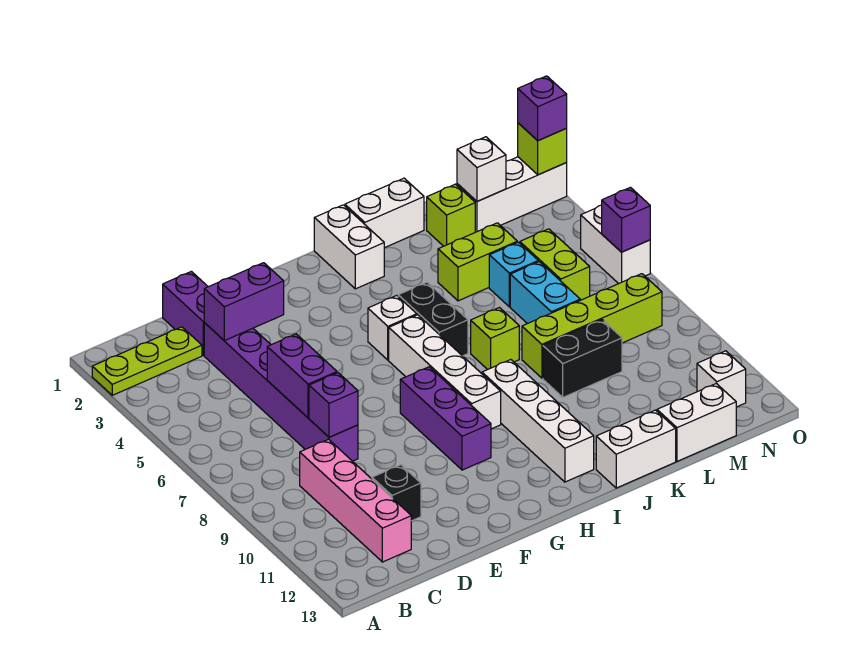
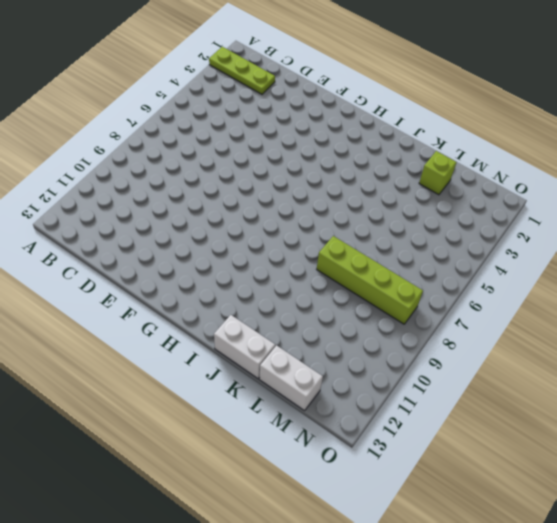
none -> pink 1x4 brick [300,439,411,562]
none -> purple 1x2 brick [163,271,208,355]
none -> purple 1x6 brick [204,323,358,461]
none -> black 1x1 brick [372,465,421,521]

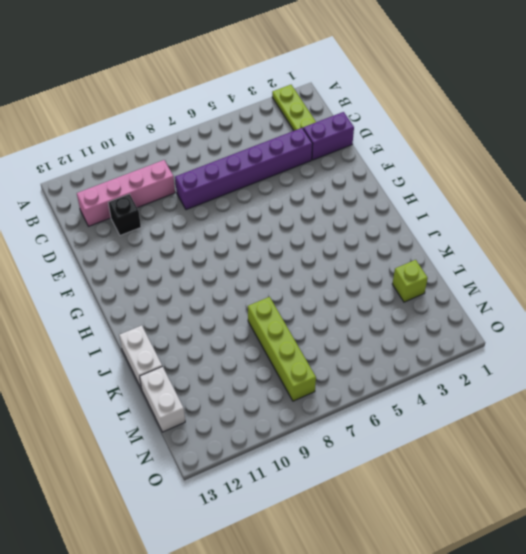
none -> purple 1x3 brick [400,367,491,470]
none -> white 1x1 brick [368,296,417,360]
none -> white 1x4 brick [389,315,501,429]
none -> white 1x2 brick [314,205,384,289]

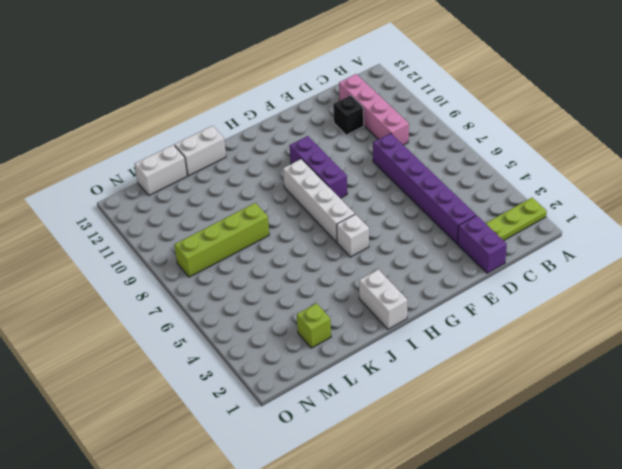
none -> black 1x2 brick [398,282,468,356]
none -> white 1x4 brick [482,360,594,482]
none -> white 1x2 brick [345,178,424,248]
none -> lime 1x1 brick [471,308,519,370]

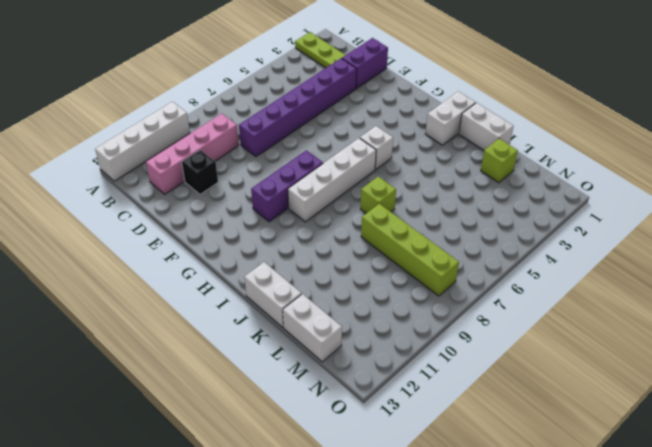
white 1x4 brick [95,102,190,181] -> white 1x4 brick moved to [482,360,594,482]
none -> black 1x2 brick [398,282,468,356]
none -> lime 1x2 brick [438,223,517,301]
none -> black 1x2 brick [543,320,622,397]
none -> cyan 1x1 brick [489,242,538,307]

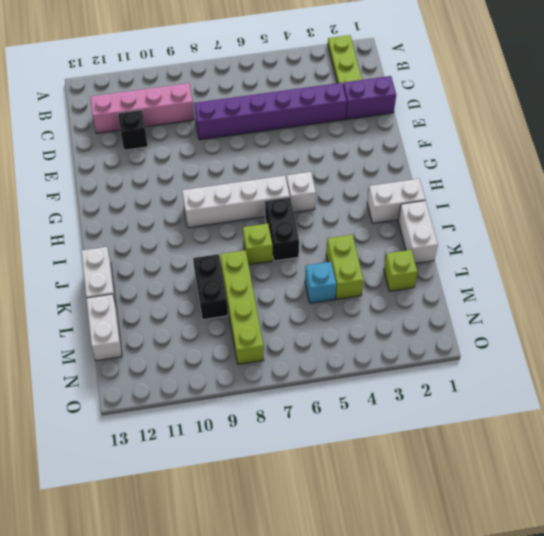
black 1x2 brick [265,197,299,261] -> black 1x2 brick turned to [398,282,468,356]
none -> purple 1x3 brick [400,367,491,470]
none -> white 1x4 brick [482,360,594,482]
none -> cyan 1x2 brick [510,262,580,324]
none -> white 1x3 brick [457,157,567,232]

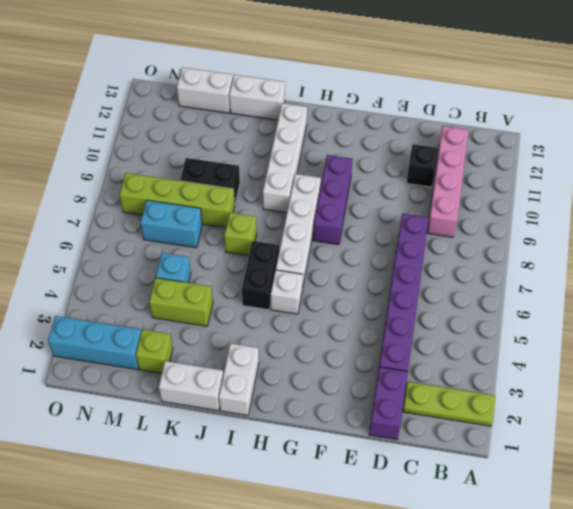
cyan 1x2 brick [140,200,202,248] -> cyan 1x2 brick turned to [510,262,580,324]
cyan 1x3 brick [48,316,141,370] -> white 1x3 brick [457,157,567,232]
none -> lime 1x2 brick [520,229,590,300]
none -> white 1x1 brick [697,351,746,407]
none -> white 1x2 brick [581,205,650,284]
none -> purple 1x2 brick [204,263,284,341]

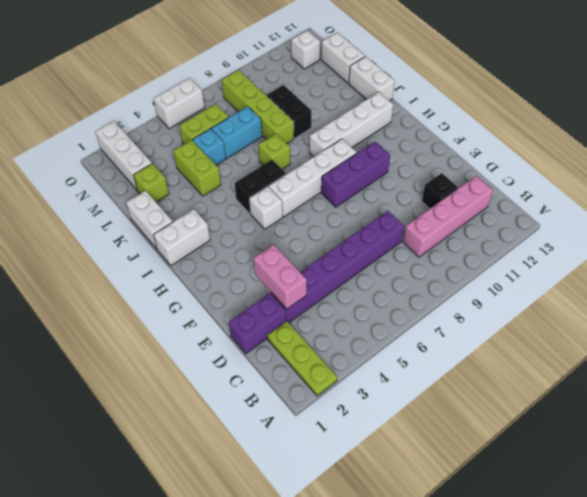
pink 1x2 brick [254,245,307,309] -> purple 1x2 brick [204,263,284,341]
none -> purple 1x2 brick [267,334,337,418]
none -> purple 1x1 brick [309,373,358,437]
none -> white 1x1 brick [457,137,506,201]
none -> lime 1x1 brick [518,123,567,175]

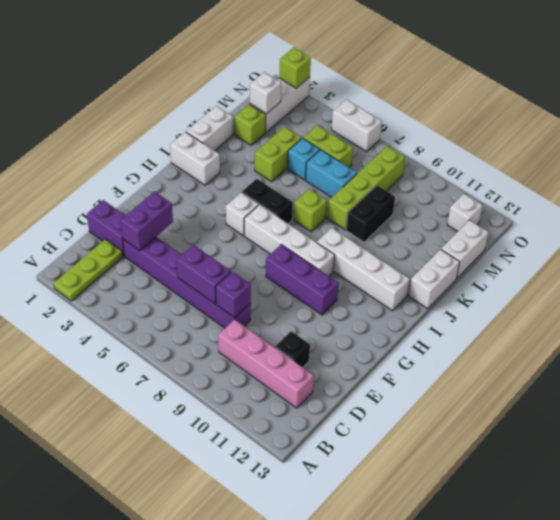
none -> purple 1x1 brick [602,187,650,252]
none -> purple 1x1 brick [518,76,567,141]

